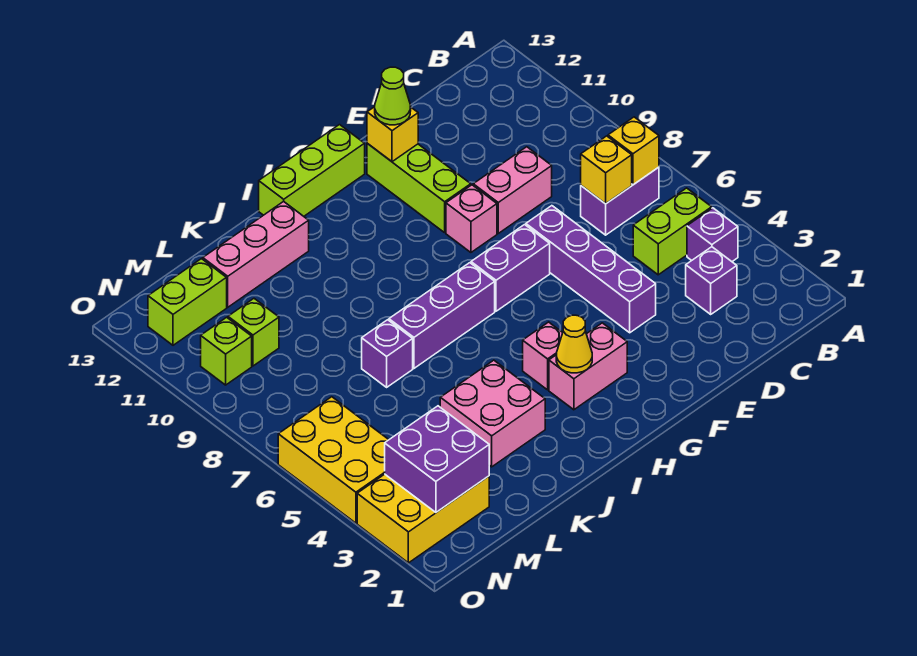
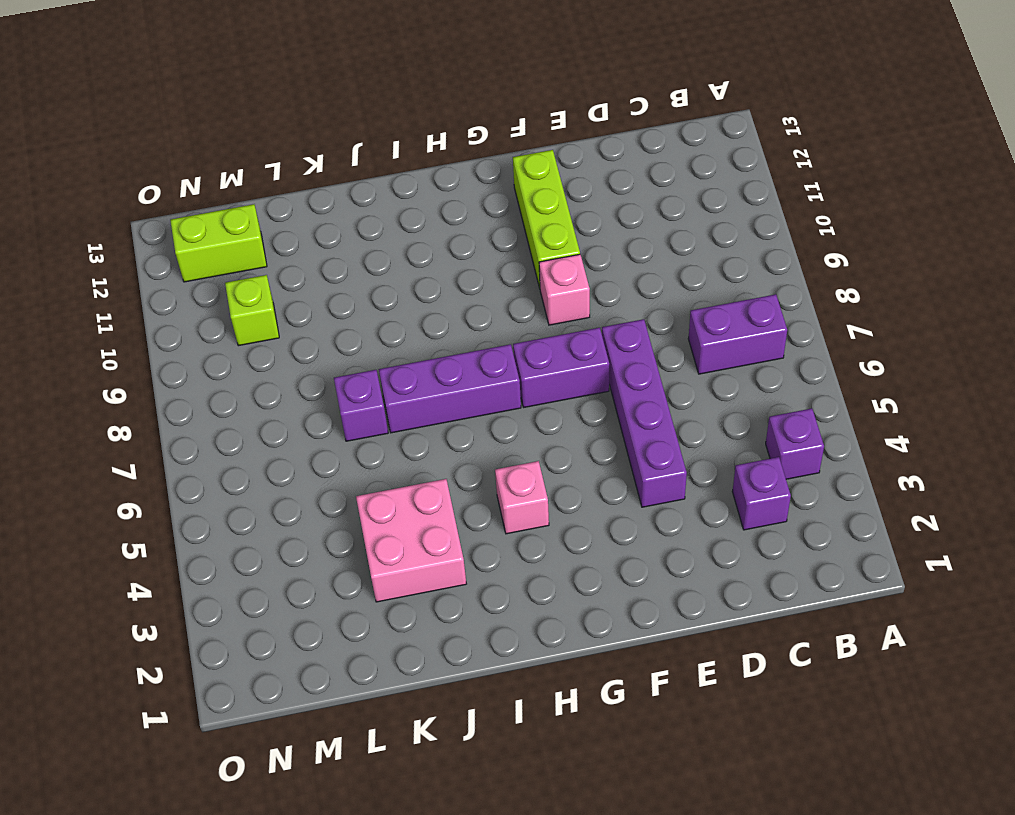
none -> lime 1x2 brick [633,188,712,275]
none -> pink 1x2 brick [473,147,552,233]
none -> pink 1x2 brick [549,323,627,410]

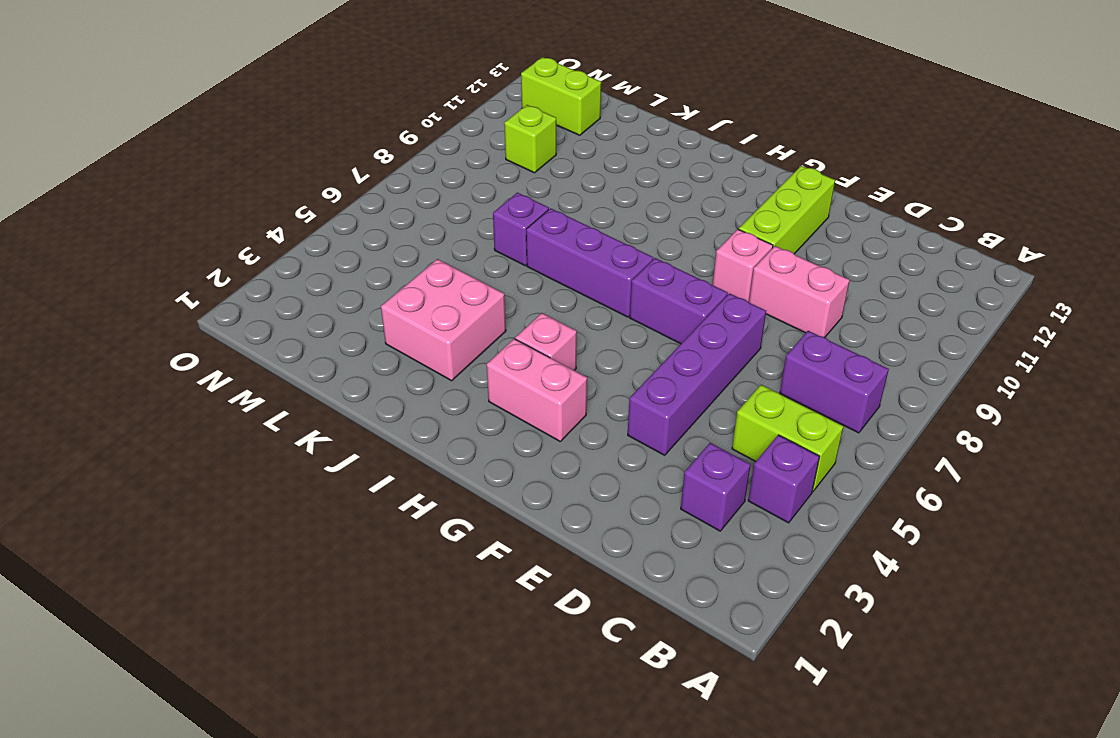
none -> lime 1x3 brick [259,125,365,216]
none -> pink 1x3 brick [203,201,309,307]
none -> yellow 2x3 brick [357,474,489,563]

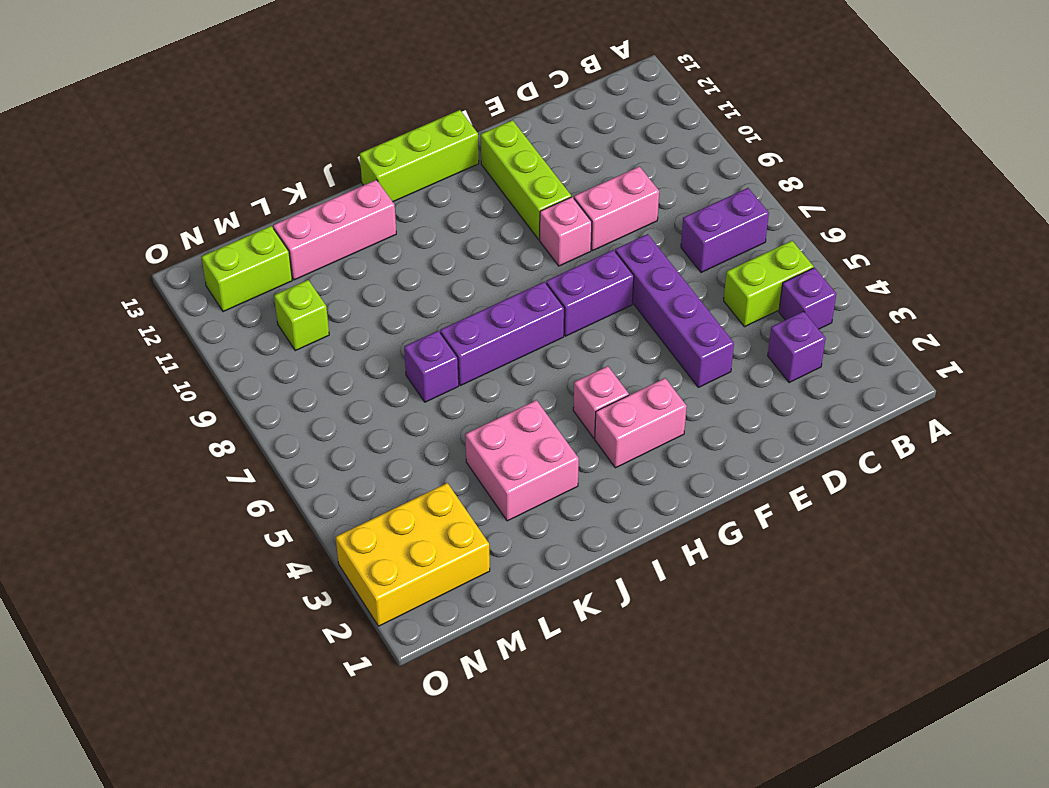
none -> yellow 2x3 brick [278,397,389,523]
none -> lime 1x1 brick [201,317,252,385]
none -> yellow 1x1 brick [608,117,659,185]

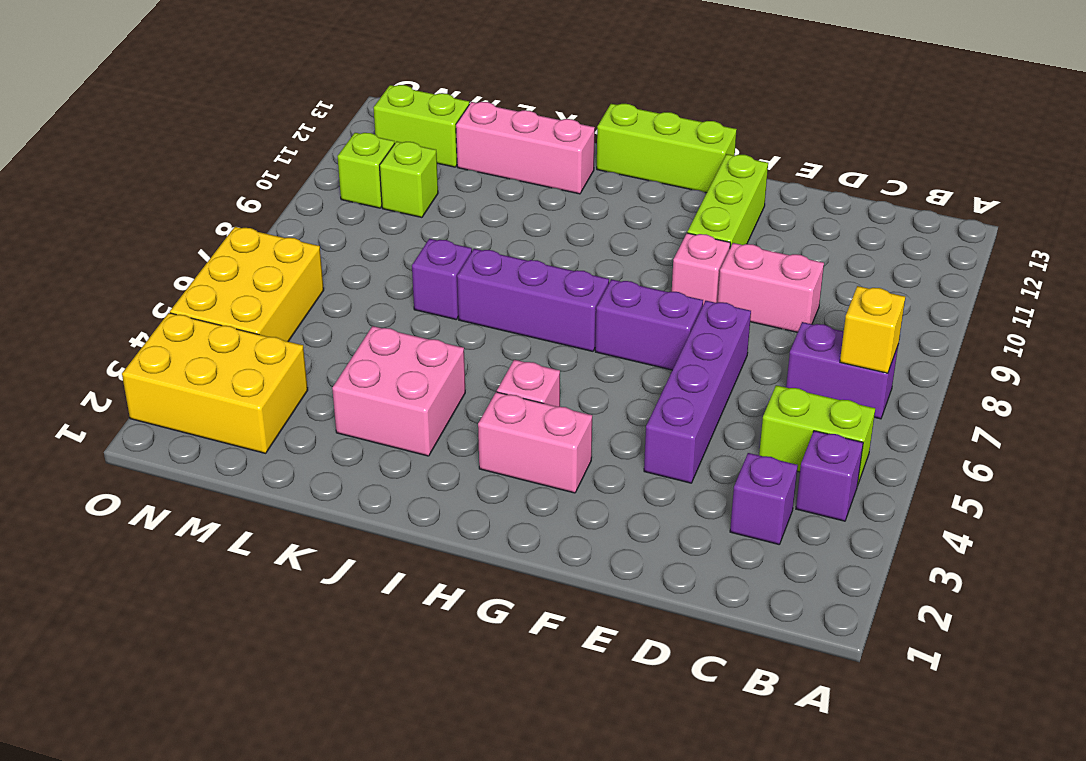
none -> yellow 1x1 brick [581,136,632,204]
none -> yellow 1x1 brick [367,107,418,162]
none -> yellow 1x1 cone [556,315,592,373]

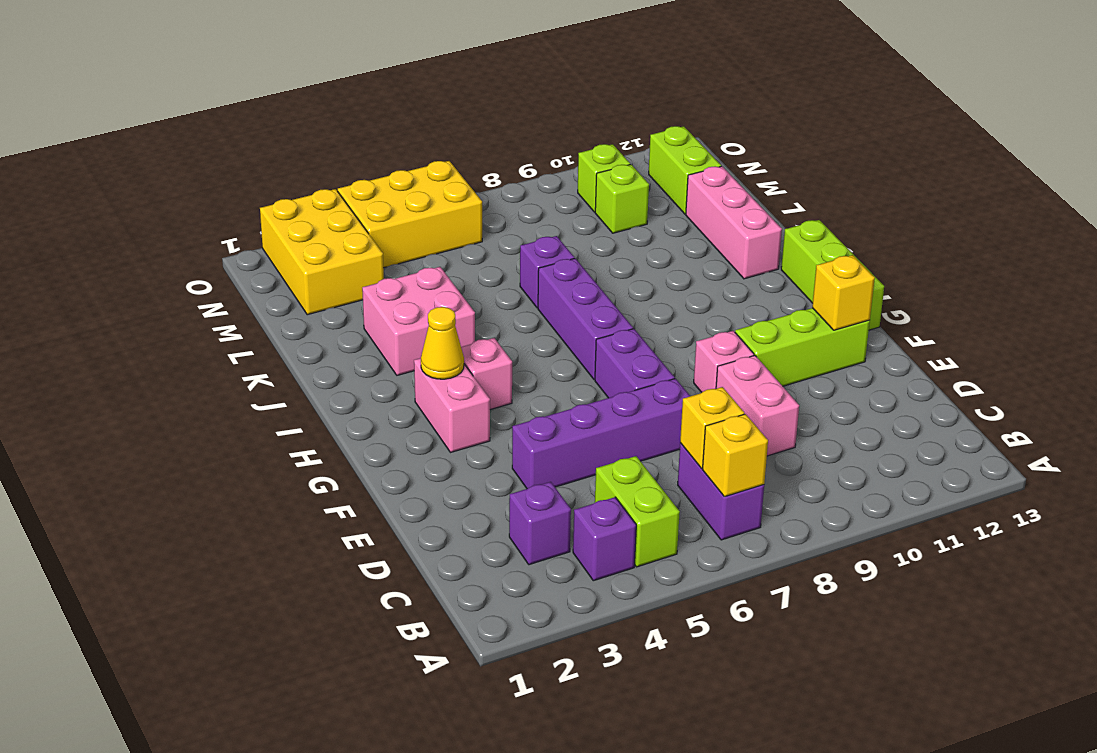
none -> purple 2x2 brick [385,406,489,512]
none -> lime 1x1 cone [375,67,411,125]

